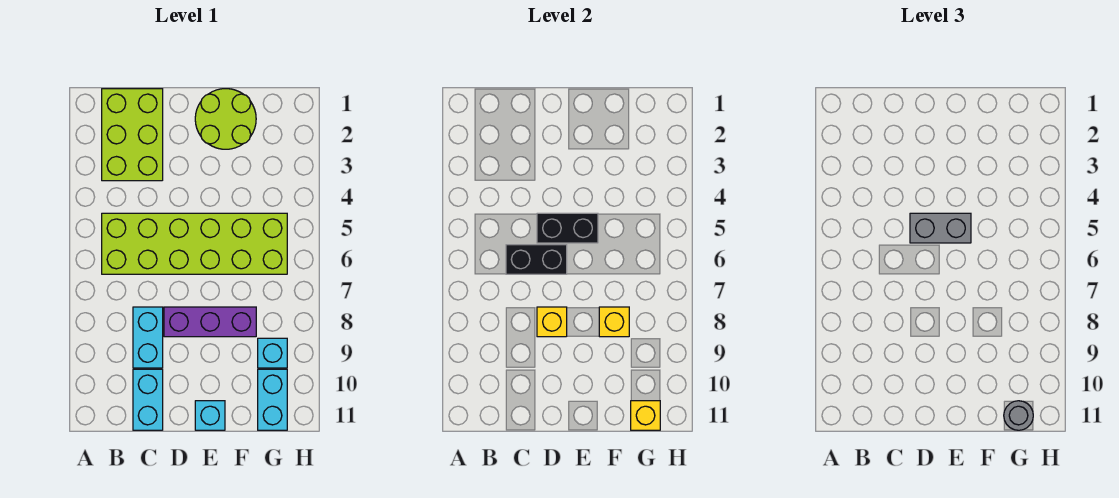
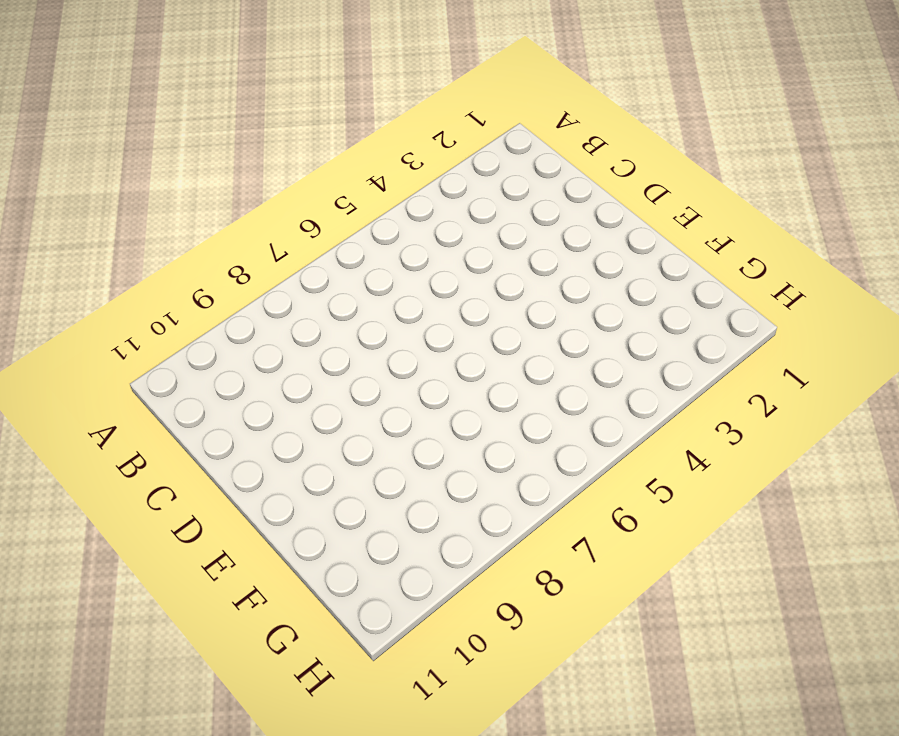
none -> lime 2x3 brick [102,89,163,181]
none -> lime 2x6 brick [102,213,287,274]
none -> cyan 1x2 brick [133,307,163,368]

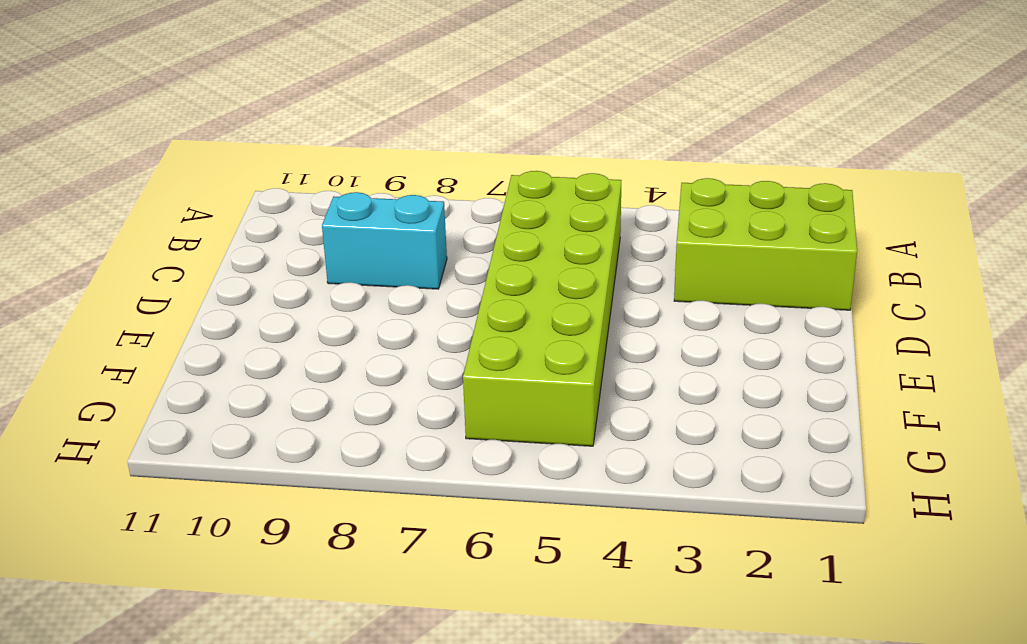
none -> cyan 1x2 brick [133,369,163,430]
none -> purple 1x3 brick [164,307,256,337]
none -> lime 2x2 round brick [195,89,256,149]

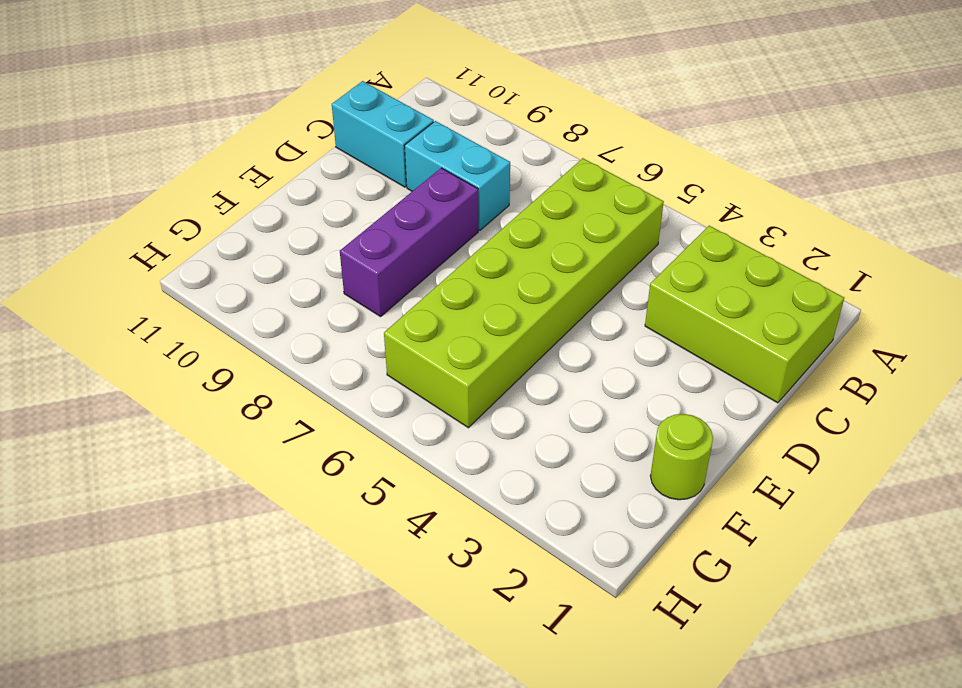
lime 1x1 round brick [650,414,713,500] -> lime 2x2 round brick [195,89,256,149]
none -> cyan 1x1 brick [195,401,225,430]
none -> cyan 1x1 brick [258,338,287,368]
none -> cyan 1x2 brick [258,369,287,430]

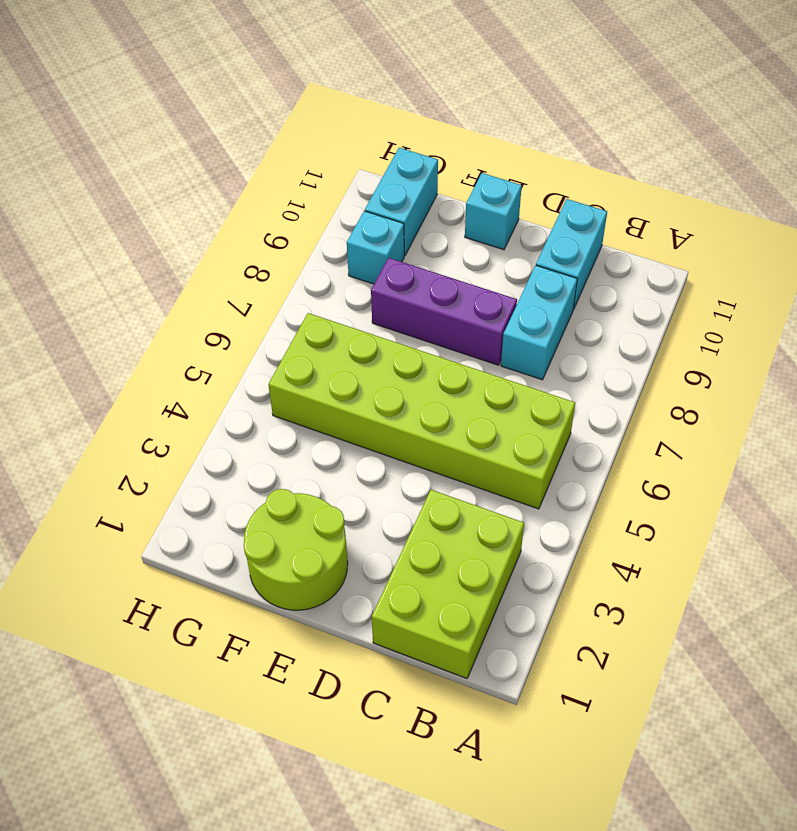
none -> black 1x2 brick [506,245,567,274]
none -> black 1x2 brick [537,213,598,243]
none -> yellow 1x1 brick [537,307,567,337]

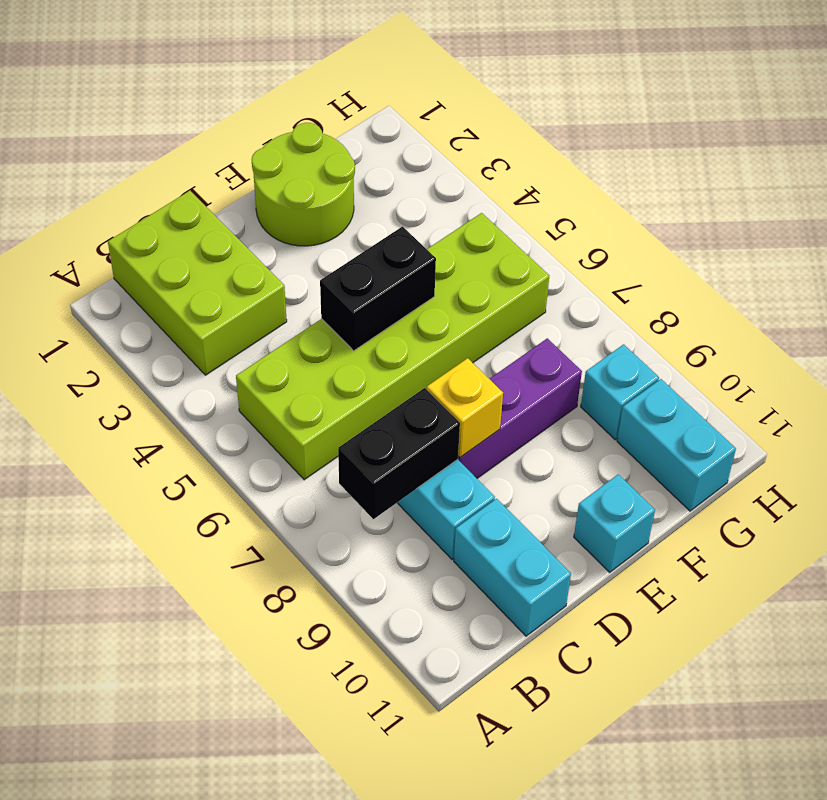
black 1x2 brick [338,388,460,519] -> black 1x2 brick moved to [506,245,567,274]
none -> yellow 1x1 brick [599,307,629,337]
none -> yellow 1x1 brick [631,401,660,430]
none -> grey 1x2 brick [910,213,971,243]

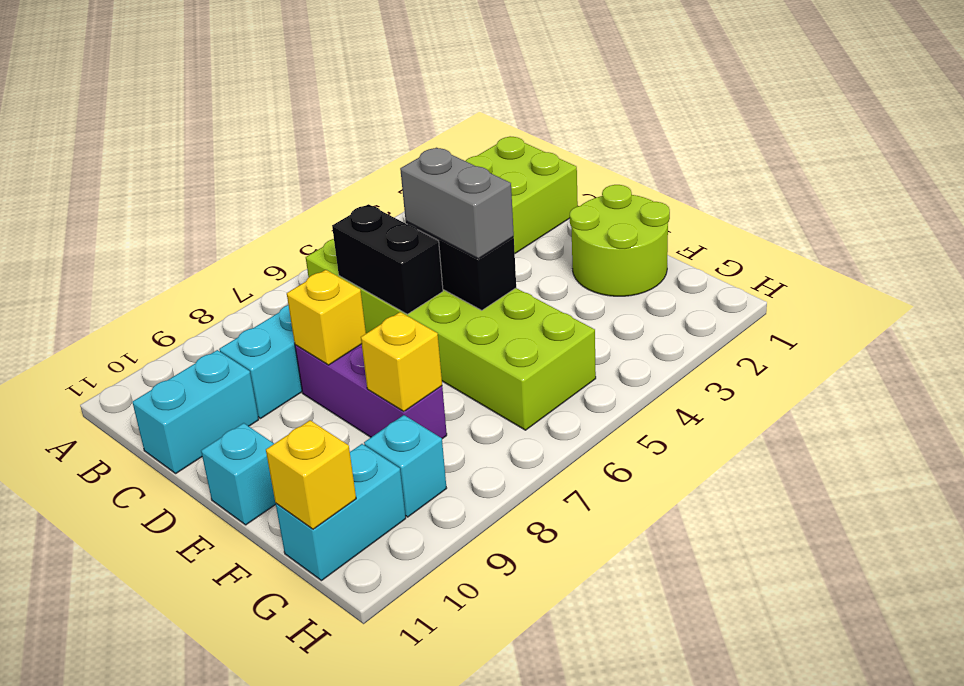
none -> grey 1x1 round brick [1004,401,1033,430]

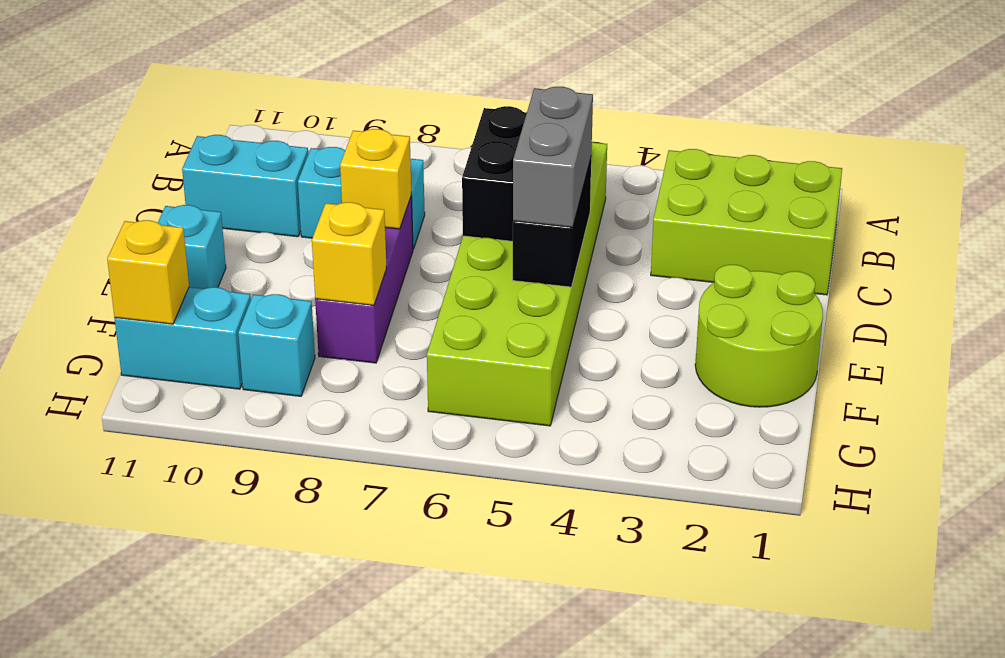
none -> grey 1x1 round brick [1004,401,1033,430]

